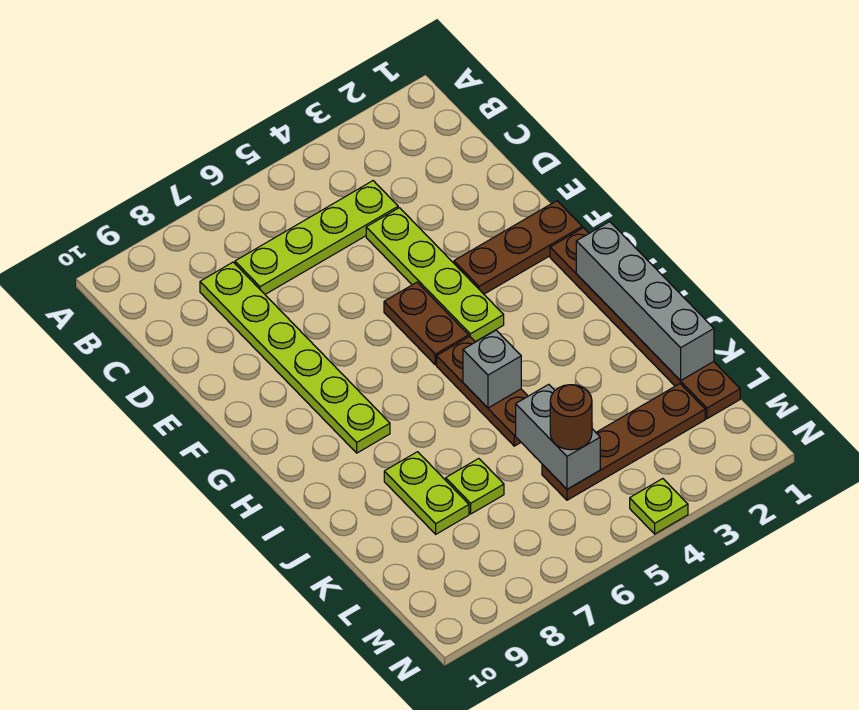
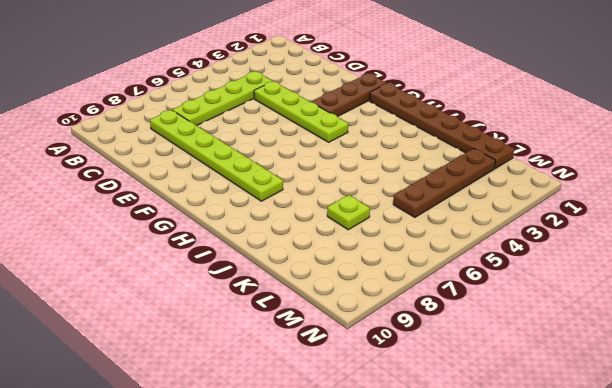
none -> brown 1x2 plate [384,282,469,365]
none -> brown 1x3 plate [437,336,528,446]
none -> lime 1x2 plate [384,452,469,534]

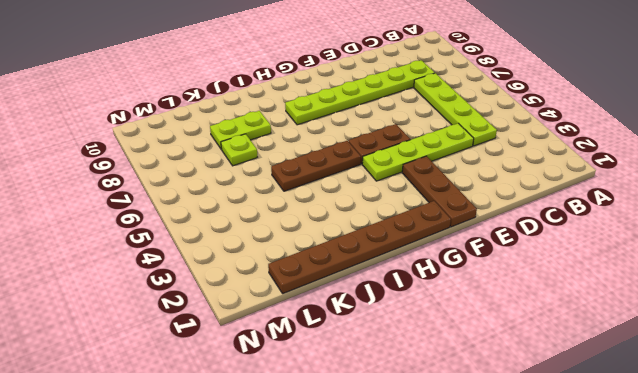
none -> brown 1x4 plate [542,384,705,500]
none -> lime 1x1 plate [630,479,688,534]
none -> grey 1x4 brick [576,222,714,381]

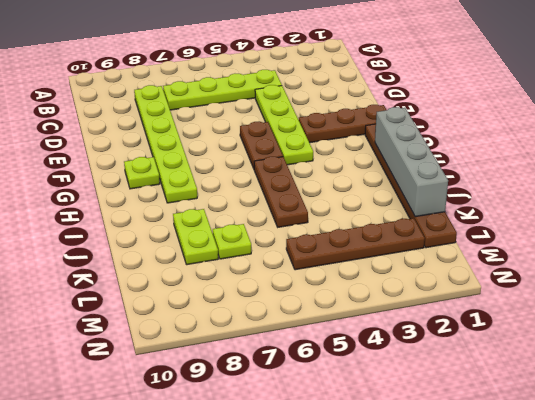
lime 1x1 plate [124,157,160,189] -> lime 1x1 plate moved to [630,479,688,534]
none -> grey 1x1 brick [463,330,521,408]
none -> grey 1x2 brick [516,384,600,489]
none -> brown 1x1 round brick [550,385,592,450]

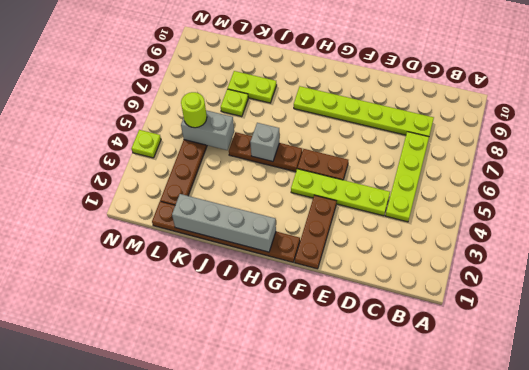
lime 1x1 round brick [181,92,207,128] -> brown 1x1 round brick [550,385,592,450]

